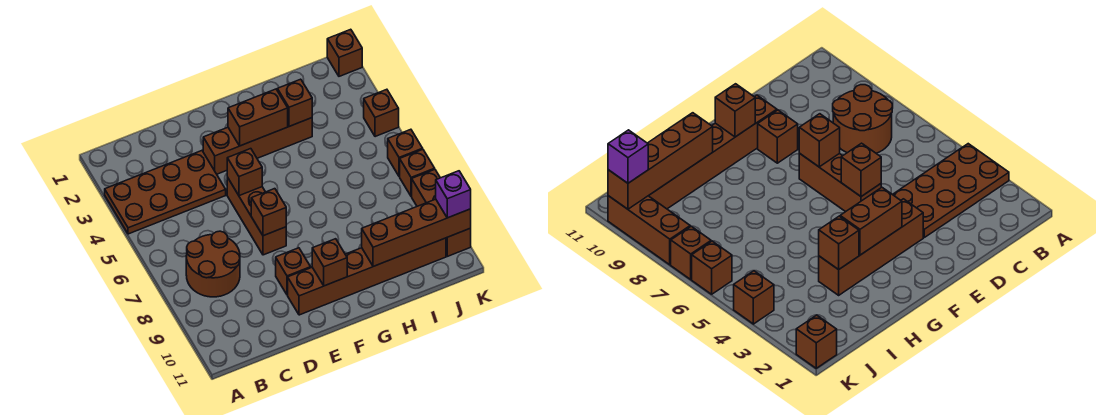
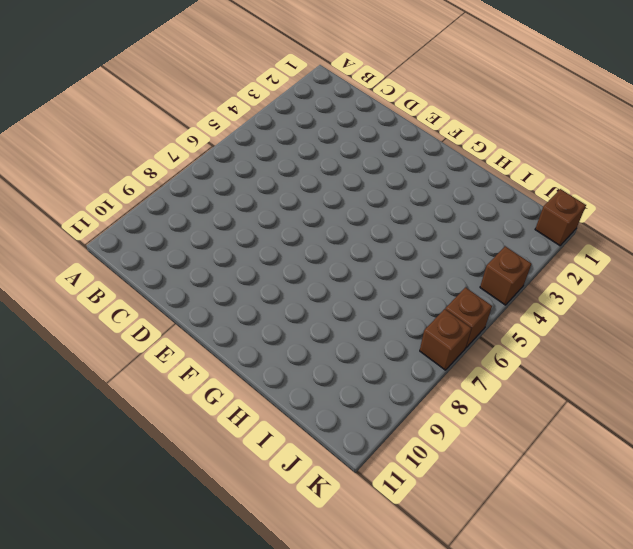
none -> brown 2x4 plate [105,151,226,234]
none -> brown 2x2 round brick [186,231,240,297]
none -> brown 1x4 brick [203,118,312,174]

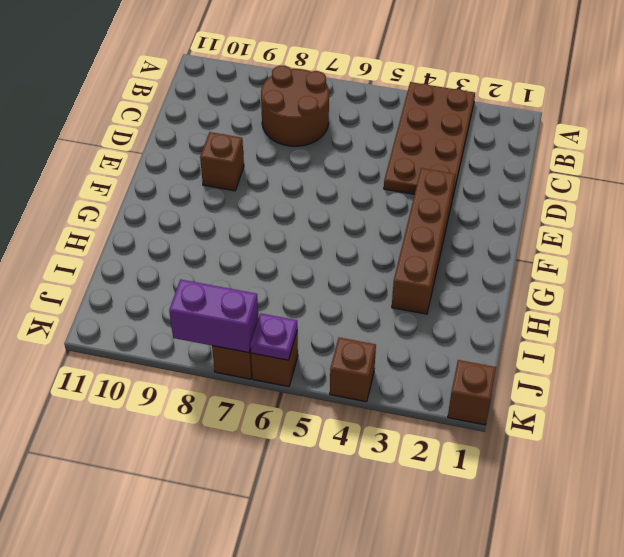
purple 1x1 plate [251,313,298,360] -> none
purple 1x2 brick [169,280,258,353] -> none
none -> brown 1x3 brick [227,177,286,255]
none -> brown 1x6 brick [288,238,446,315]
none -> brown 1x3 brick [412,170,471,256]

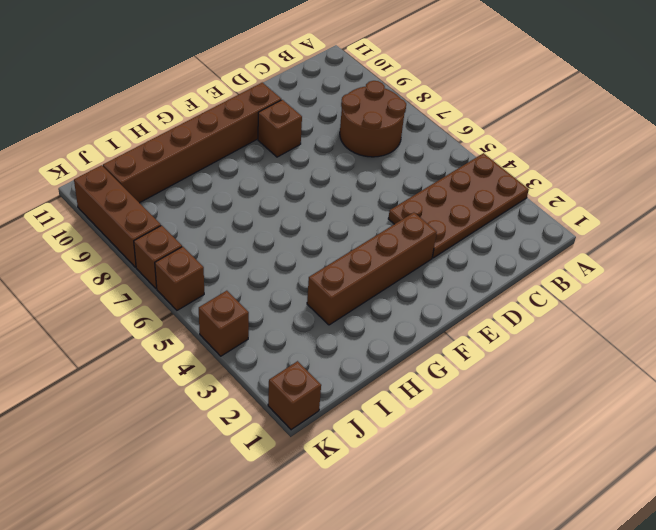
none -> brown 1x3 brick [227,177,286,255]
none -> brown 1x1 brick [227,149,262,196]
none -> brown 1x1 brick [251,189,286,236]

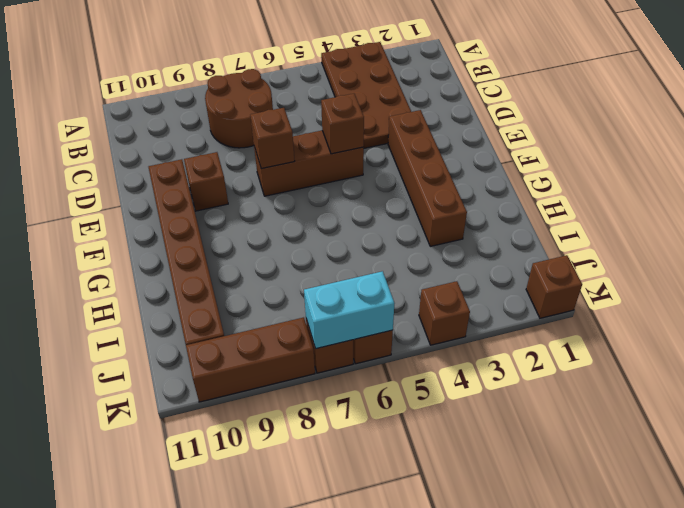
cyan 1x2 brick [304,271,395,349] -> none
none -> brown 1x2 brick [228,89,288,146]
none -> brown 1x1 brick [312,239,347,286]
none -> brown 1x1 brick [277,79,312,126]

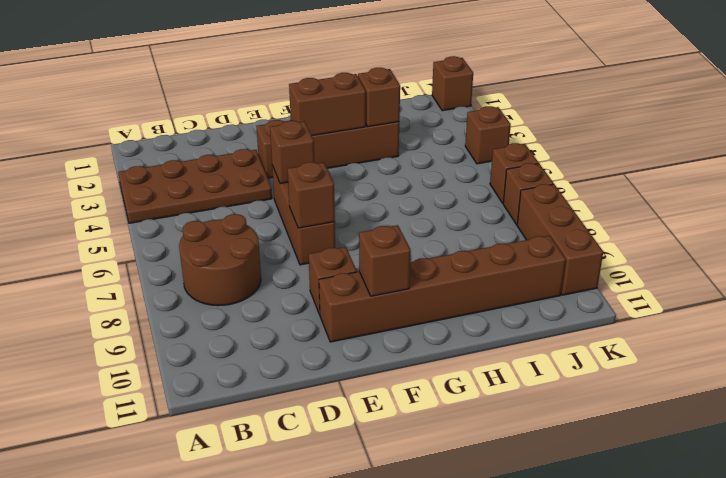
none -> brown 1x4 brick [362,199,471,266]
none -> purple 1x1 brick [436,171,471,218]

